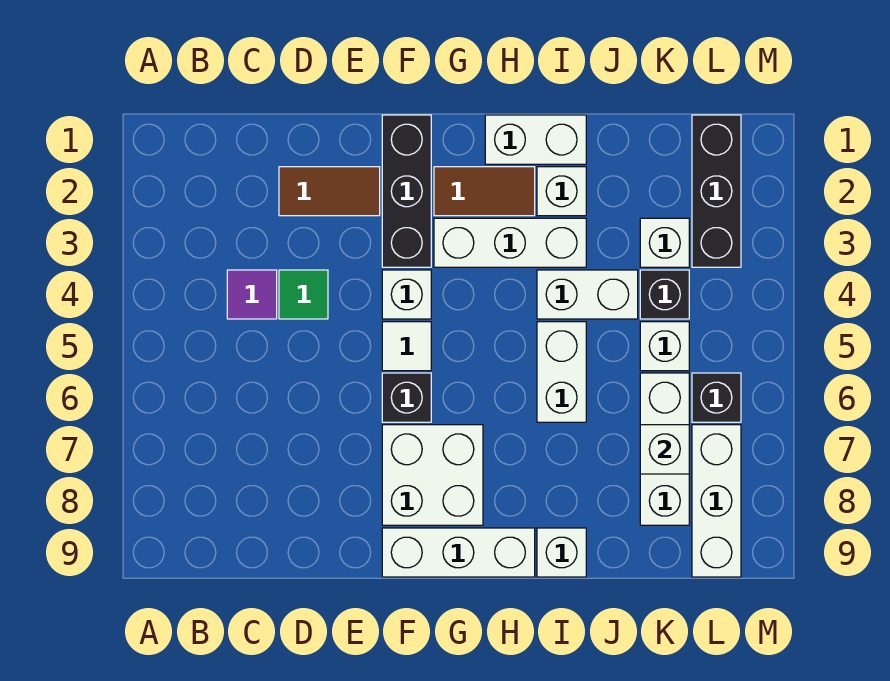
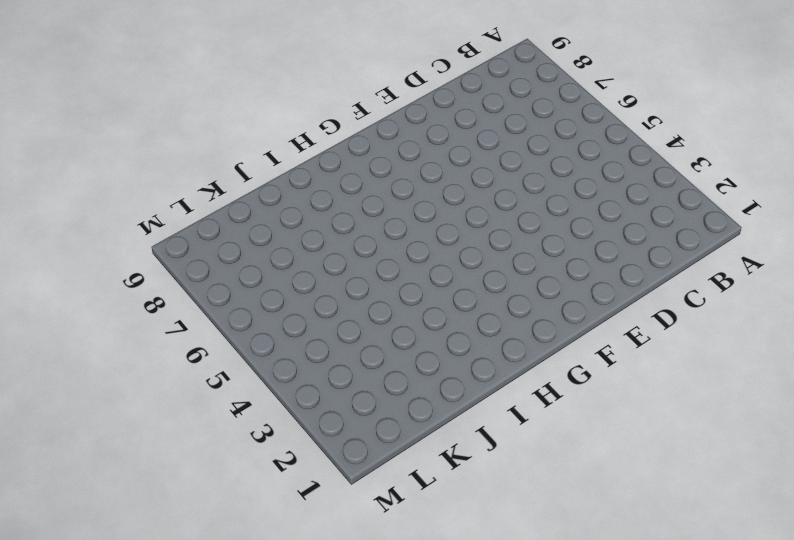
none -> purple 1x1 tile [227,270,277,319]
none -> brown 1x2 tile [279,167,380,216]
none -> green 1x1 tile [279,270,328,319]

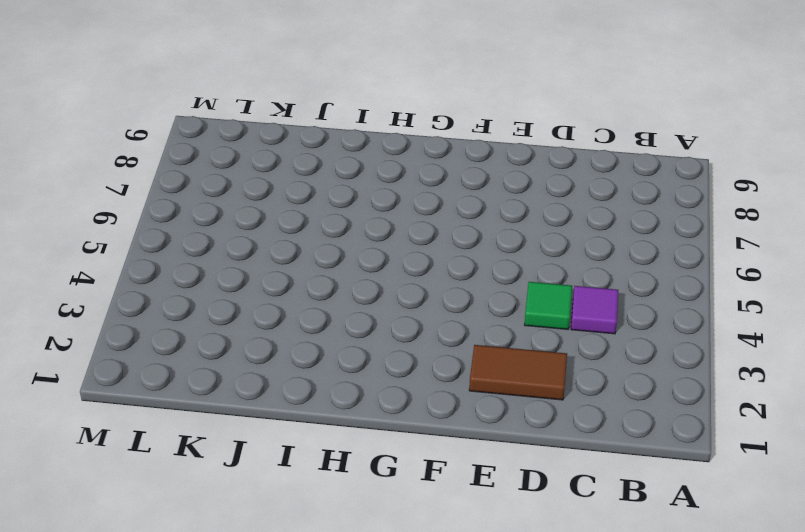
none -> black 1x3 brick [382,115,431,267]
none -> white 1x1 brick [382,270,431,319]
none -> white 1x1 tile [382,322,431,371]

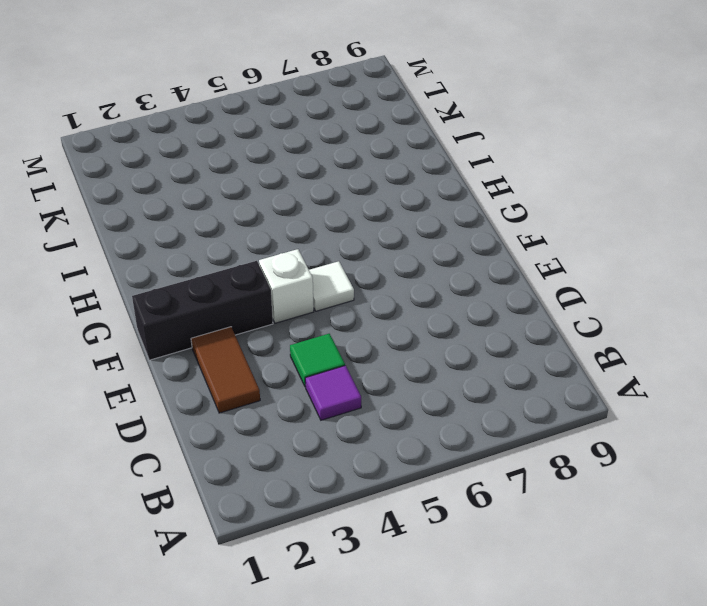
none -> black 1x1 brick [382,373,431,422]
none -> white 2x2 brick [382,425,483,525]
none -> white 1x3 brick [382,528,535,577]

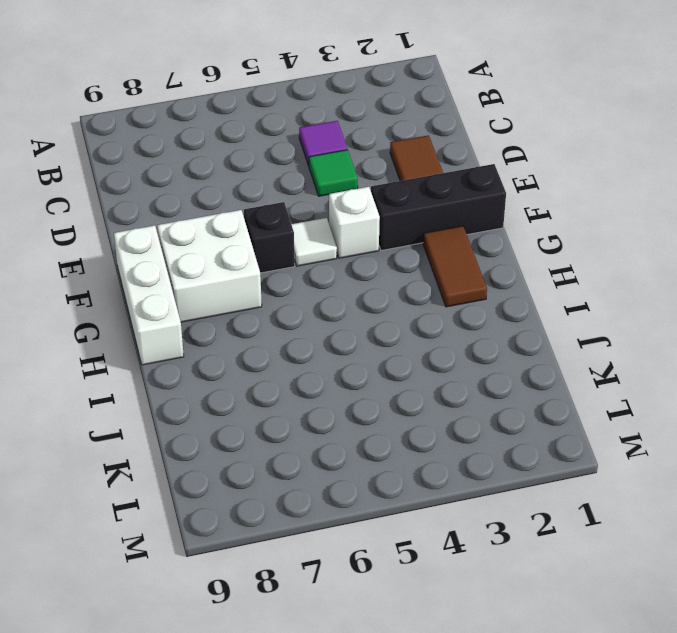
none -> white 1x3 brick [434,218,586,267]
none -> white 1x2 brick [485,115,586,164]
none -> white 1x1 brick [537,167,586,216]

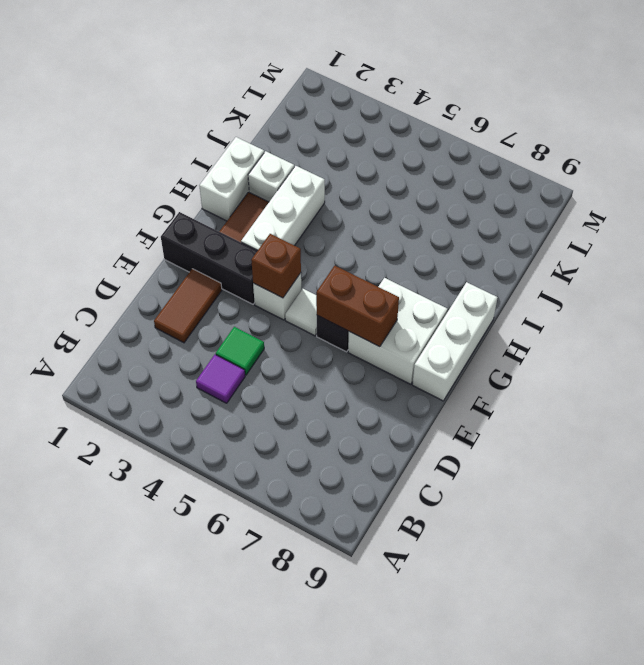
brown 1x1 brick [251,234,301,298] -> none
brown 1x2 brick [316,266,399,347] -> none
none -> white 1x2 brick [537,270,638,319]
none -> white 1x2 brick [537,322,586,422]
none -> white 1x1 brick [537,528,586,577]

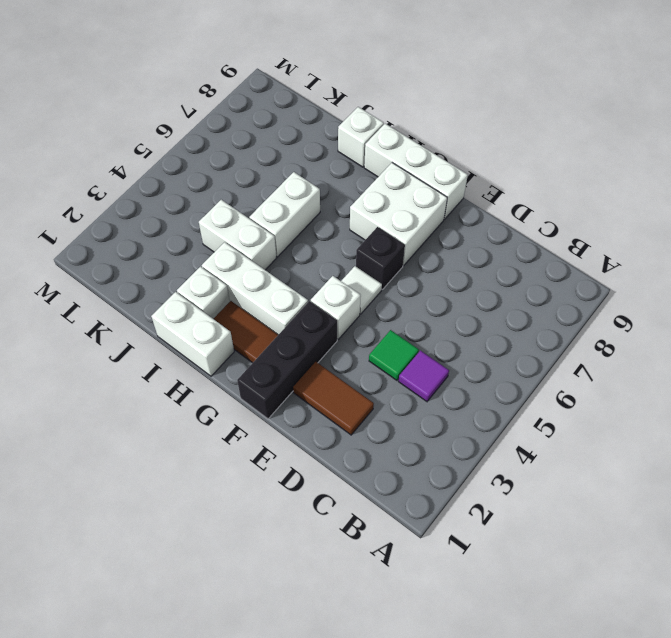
none -> white 1x1 brick [640,218,689,267]
none -> black 1x1 brick [640,270,689,319]
none -> white 1x1 brick [640,322,689,371]

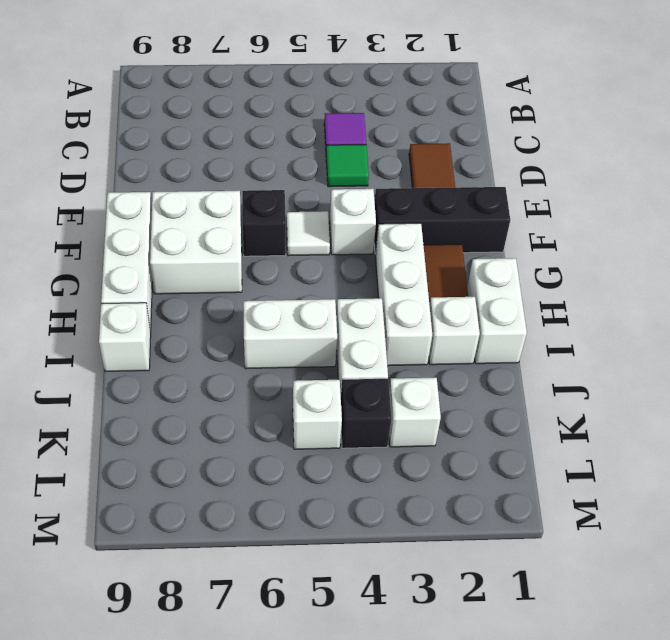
none -> white 1x3 brick [640,373,689,525]
none -> black 1x3 brick [692,115,741,267]
none -> black 1x1 brick [692,373,741,422]

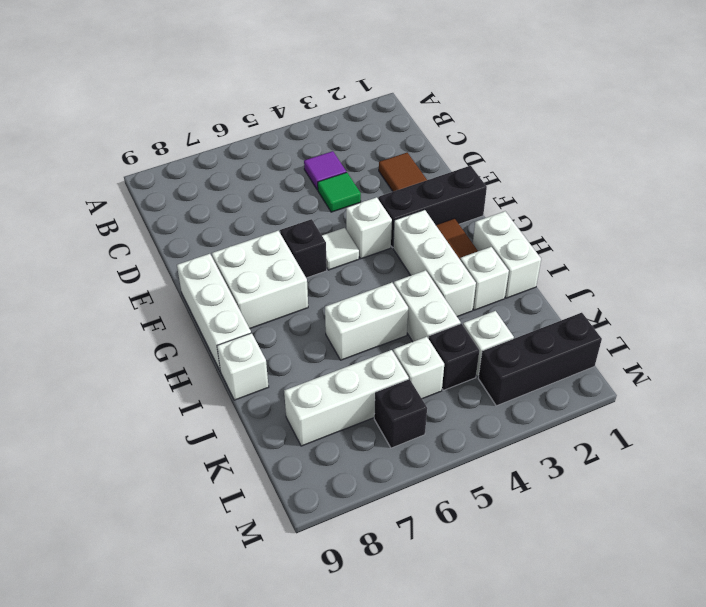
none -> white 1x3 brick [692,425,741,577]
none -> white 1x1 brick [640,425,689,474]

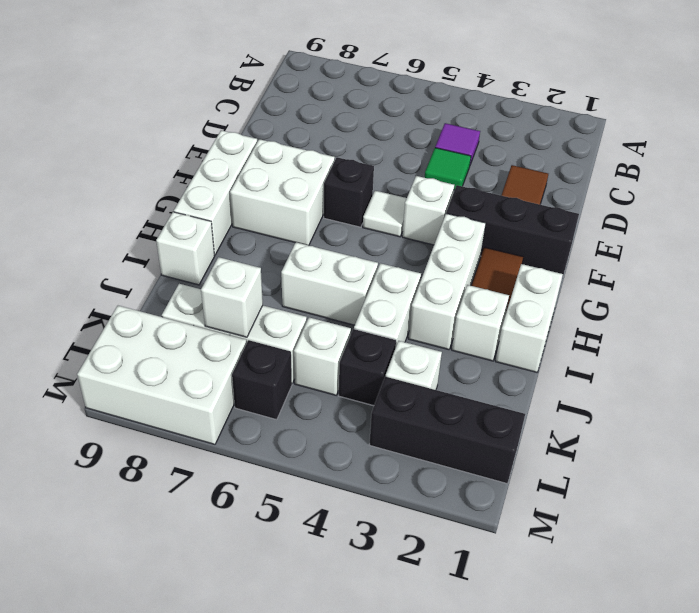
white 2x3 brick [77,306,247,444] -> white 1x3 brick [692,425,741,577]

